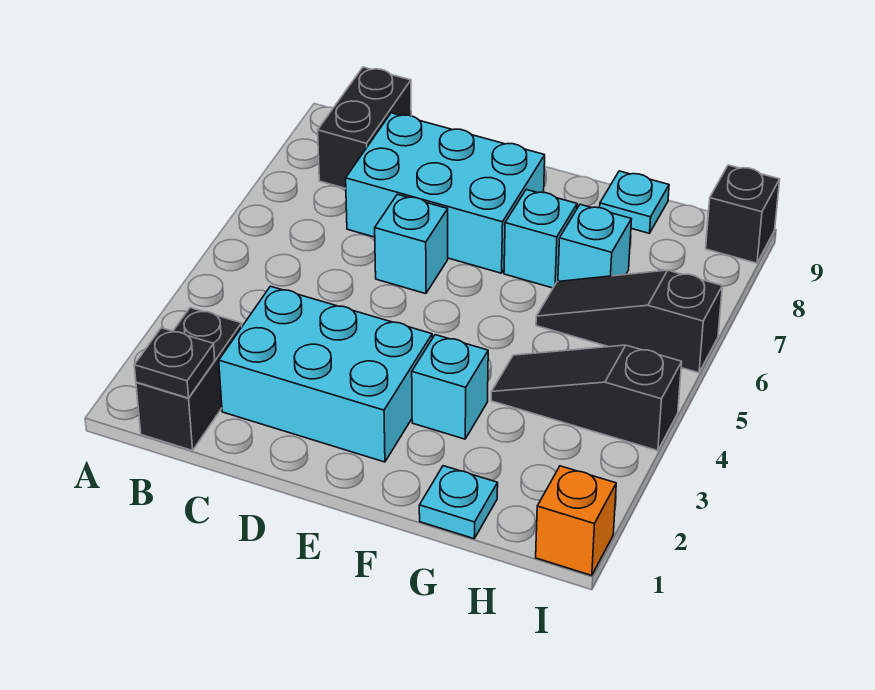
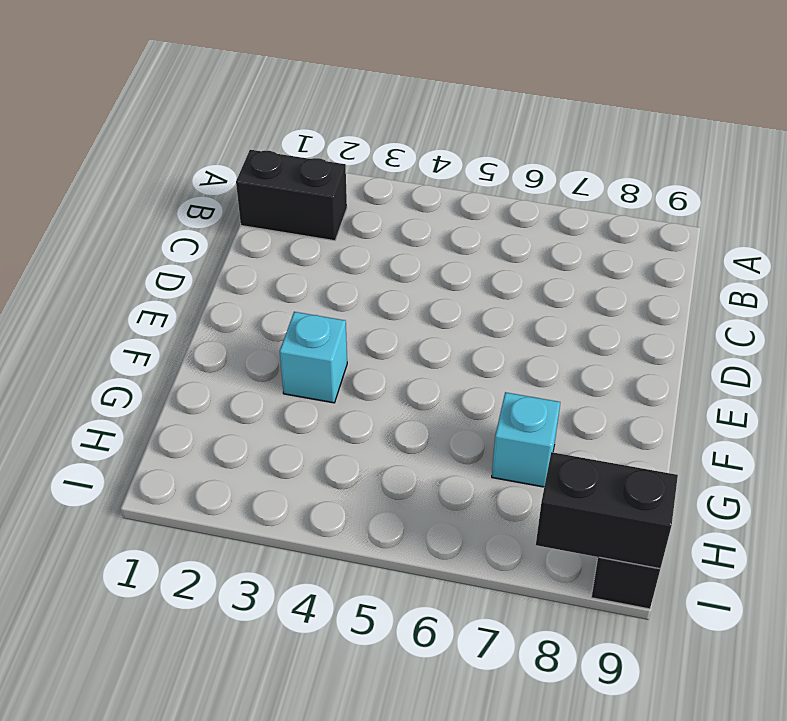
black 1x2 brick [536,452,678,569] -> black 1x2 brick moved to [318,67,411,188]
none -> cyan 2x3 brick [219,286,432,462]
none -> cyan 2x3 brick [346,113,545,273]
none -> cyan 1x1 brick [375,194,448,294]

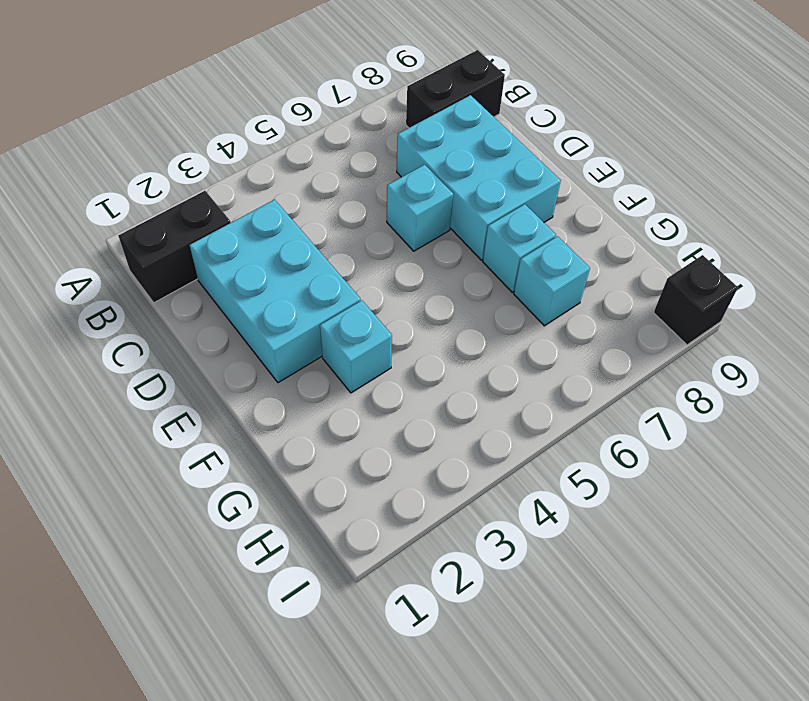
none -> cyan 1x1 plate [419,466,498,539]
none -> black 1x3 slope [491,345,682,451]
none -> black 1x3 slope [536,270,722,373]

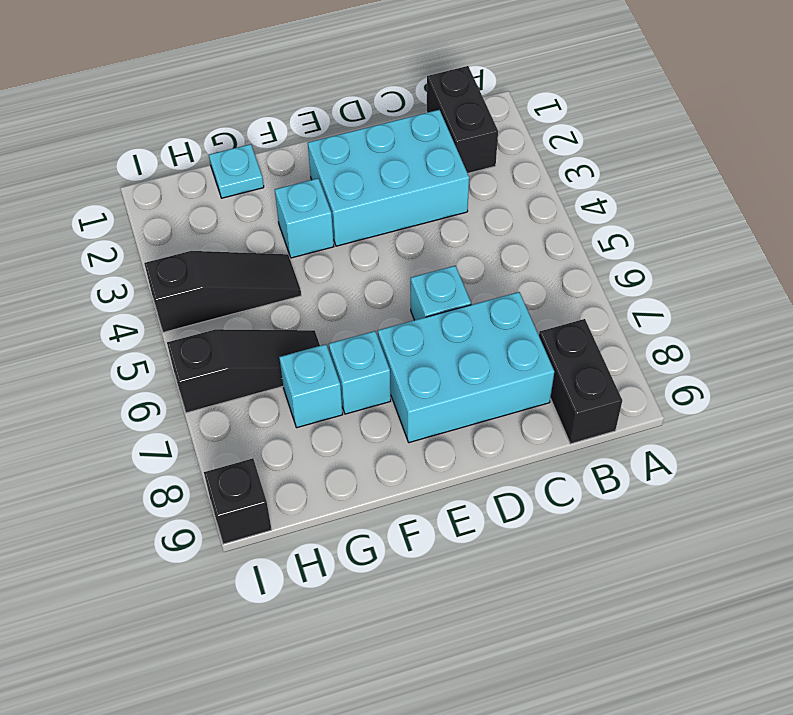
none -> cyan 1x1 plate [600,171,669,233]
none -> orange 1x1 brick [536,466,616,576]
none -> black 1x1 plate [134,328,215,398]

